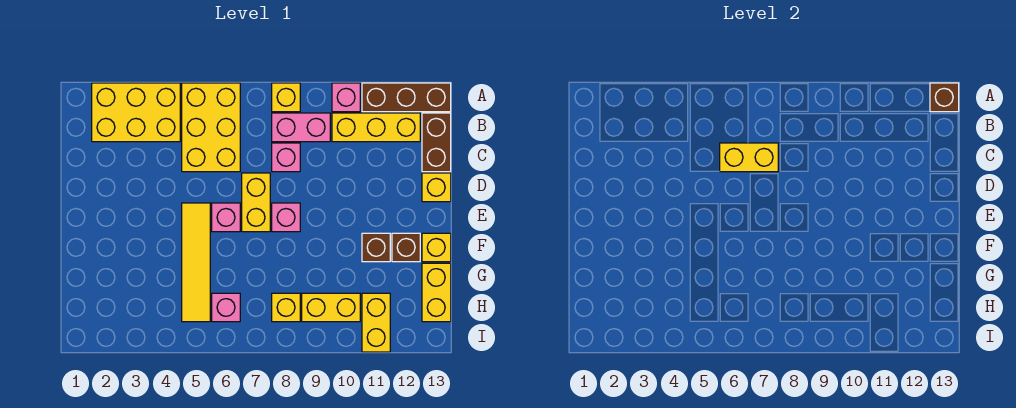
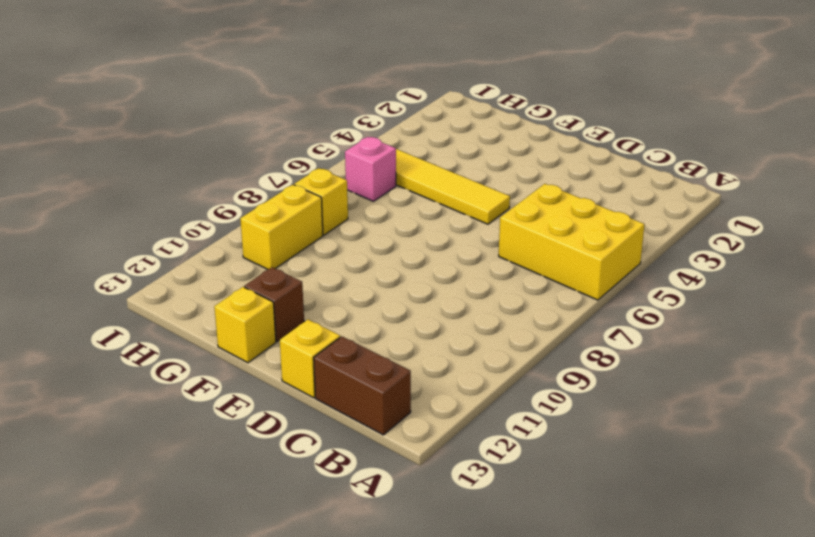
none -> yellow 2x3 brick [92,83,180,142]
none -> yellow 1x1 brick [272,83,300,112]
none -> pink 1x1 brick [332,83,360,112]

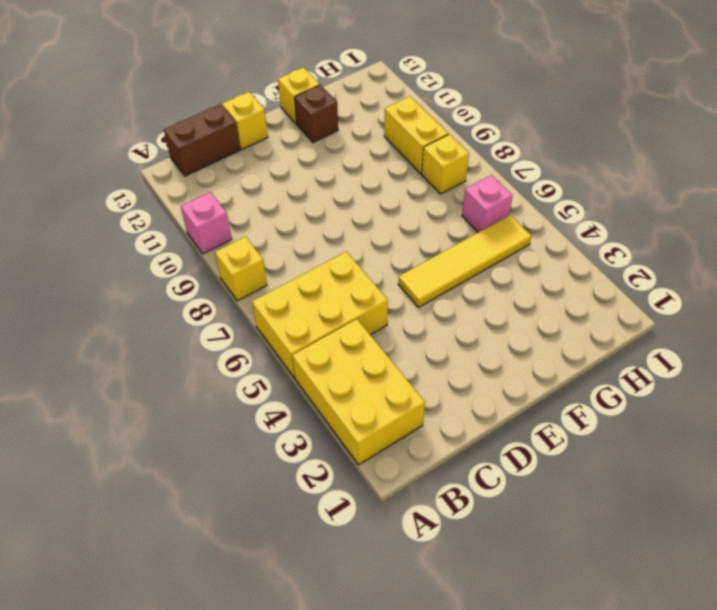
none -> brown 1x3 brick [362,83,451,112]
none -> pink 1x2 brick [272,113,330,142]
none -> yellow 1x3 brick [332,113,420,142]

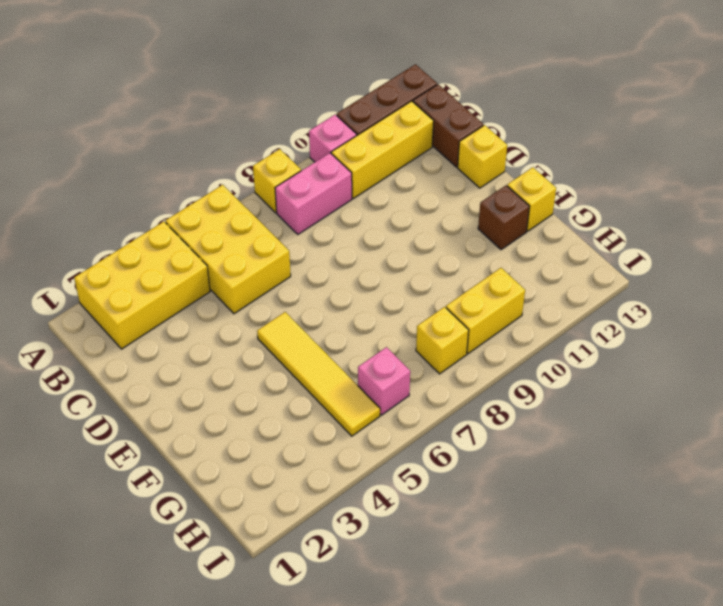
none -> pink 1x1 brick [272,143,300,172]
none -> yellow 1x2 brick [242,173,270,232]
none -> pink 1x1 brick [212,203,240,232]

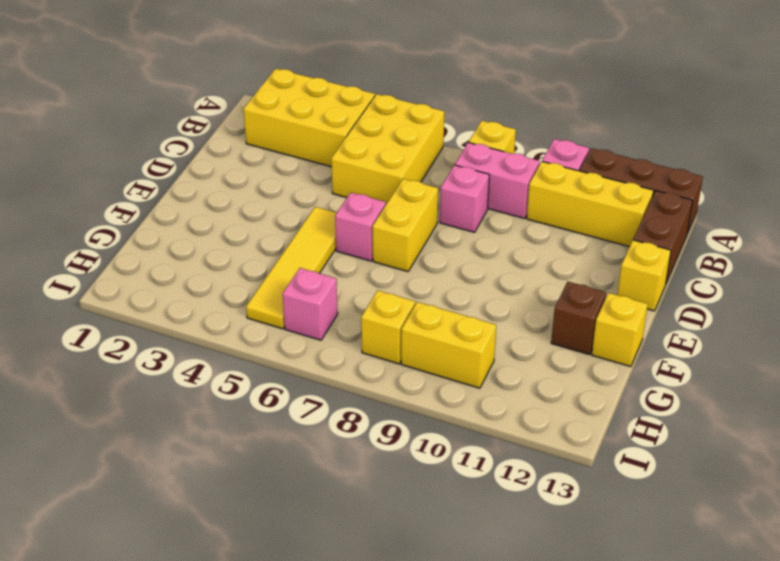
none -> pink 1x1 brick [272,203,300,232]
none -> brown 1x1 brick [362,233,390,262]
none -> yellow 1x2 brick [422,263,451,322]

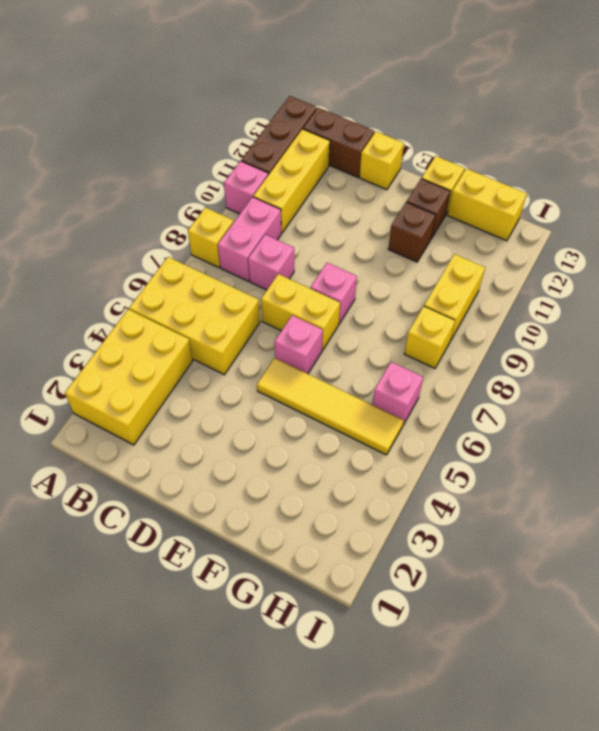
none -> yellow 1x2 brick [362,293,390,352]
none -> brown 1x1 brick [930,83,959,112]
none -> yellow 1x2 brick [720,143,778,172]

